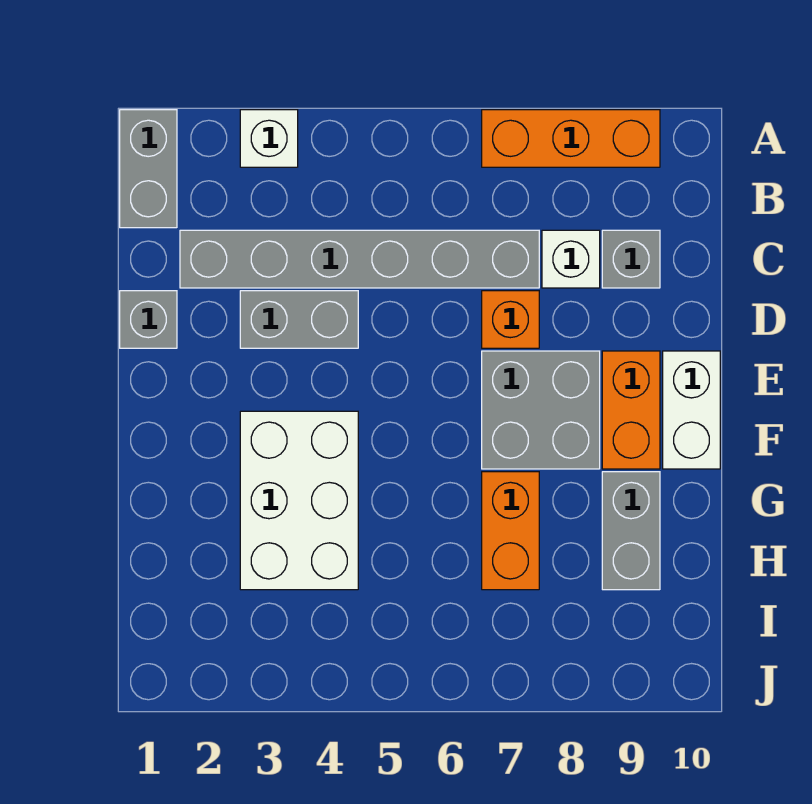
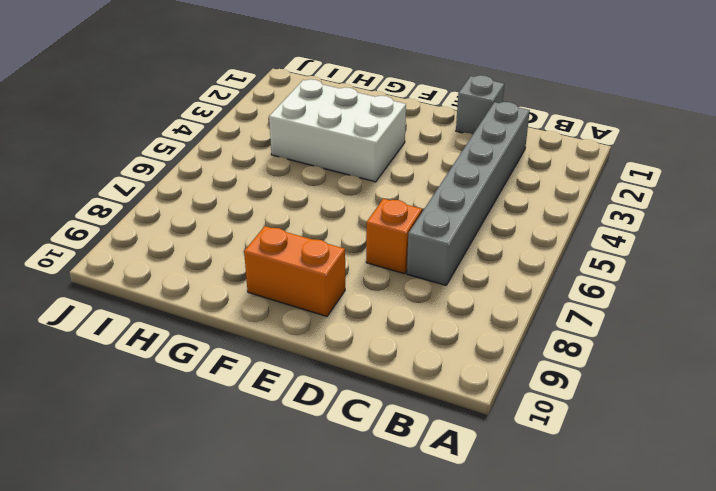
none -> grey 1x2 brick [120,110,177,228]
none -> white 1x1 brick [240,110,298,167]
none -> orange 1x3 brick [482,110,660,167]

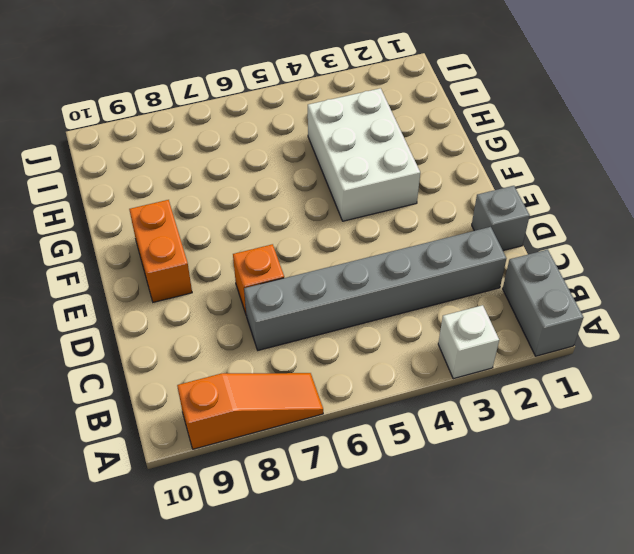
orange 1x3 slope [177,373,323,449] -> orange 1x3 brick [482,110,660,167]
none -> white 1x1 brick [542,230,600,288]
none -> grey 1x1 brick [602,230,660,288]
none -> grey 1x2 brick [240,291,358,348]

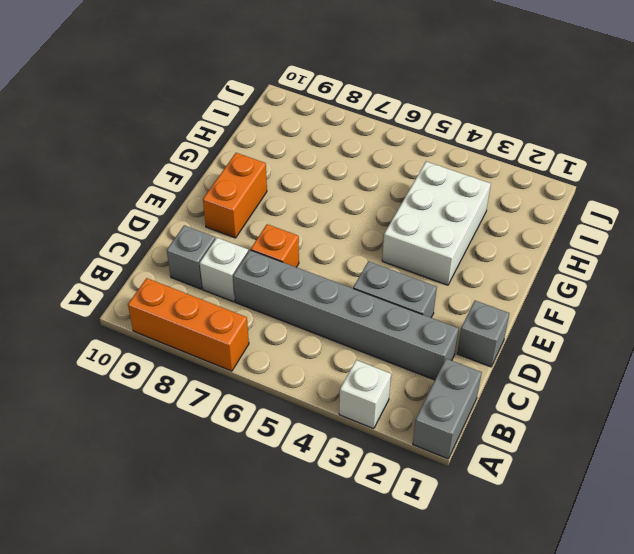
none -> grey 2x2 brick [482,351,600,469]
none -> white 1x2 brick [663,351,720,469]
none -> orange 1x2 brick [482,472,539,590]

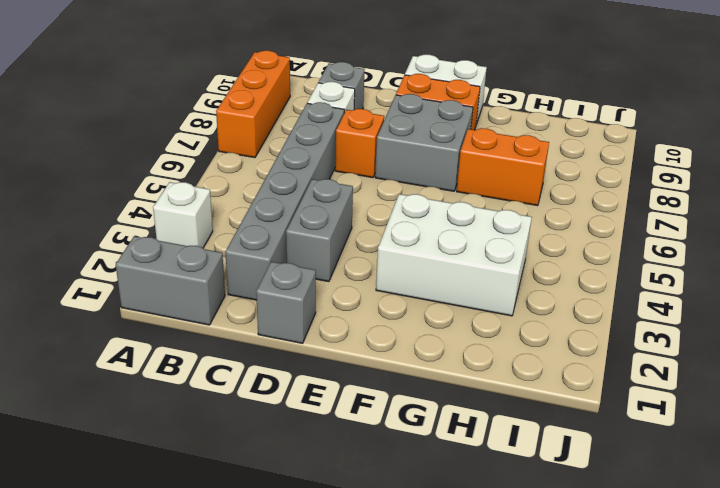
none -> grey 1x2 brick [602,472,660,590]

